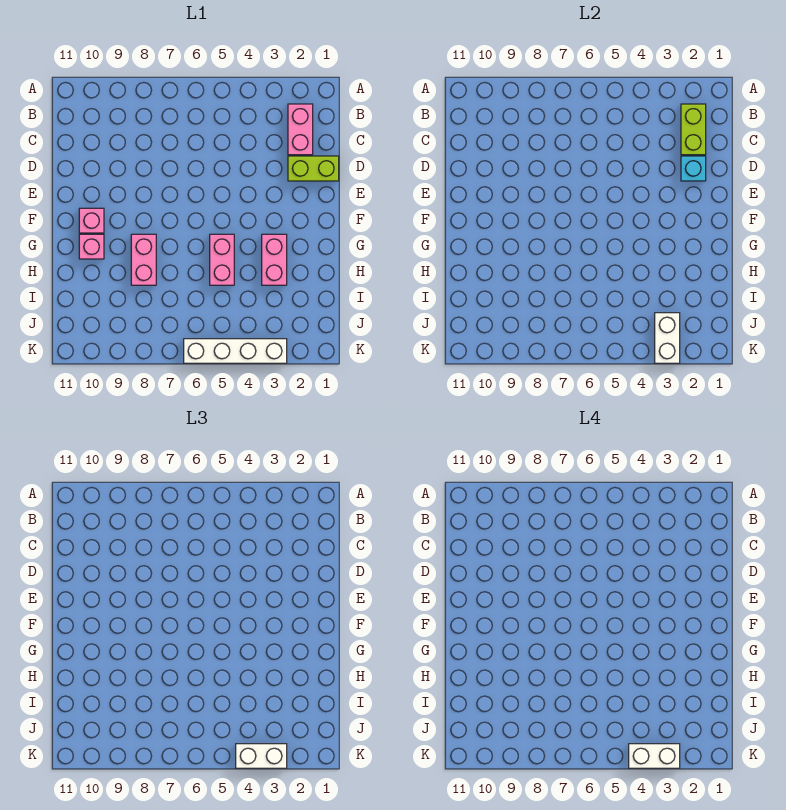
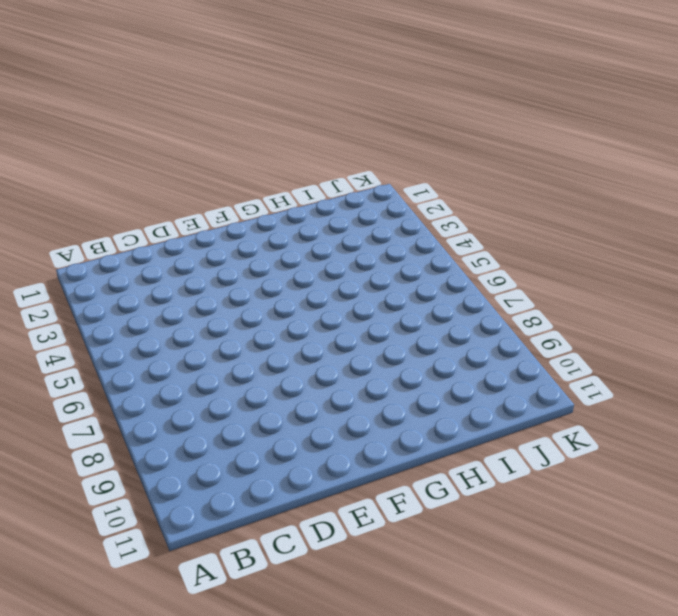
none -> pink 1x2 brick [288,104,313,155]
none -> lime 1x2 brick [288,156,339,181]
none -> pink 1x1 brick [79,208,104,233]

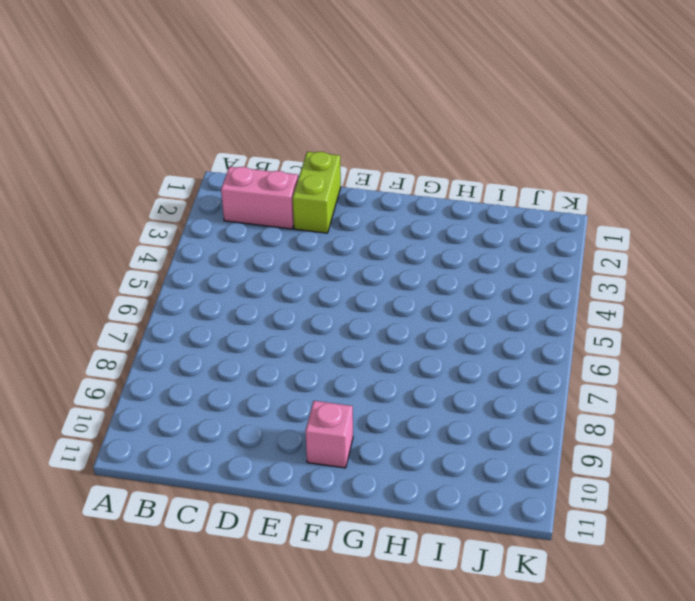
none -> pink 1x2 brick [262,234,287,285]
none -> pink 1x2 brick [210,234,234,285]
none -> pink 1x2 brick [131,234,156,285]

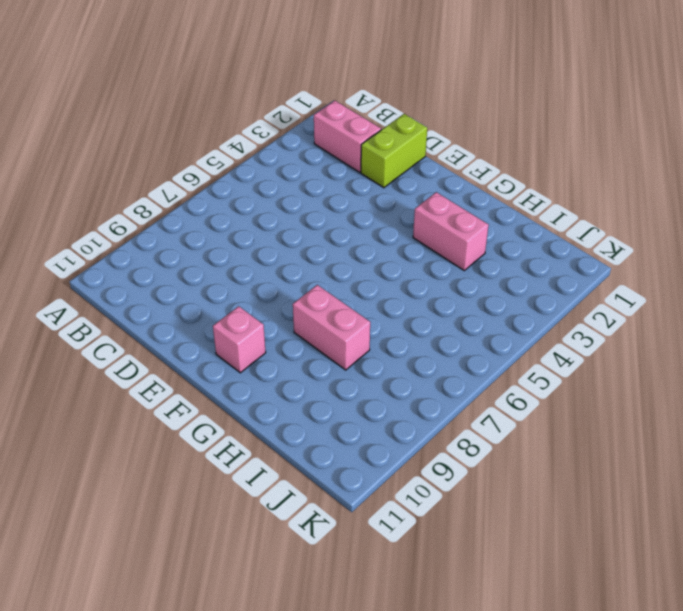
none -> pink 1x2 brick [210,234,234,285]
none -> pink 1x1 brick [79,234,104,259]
none -> white 1x4 brick [184,339,287,363]

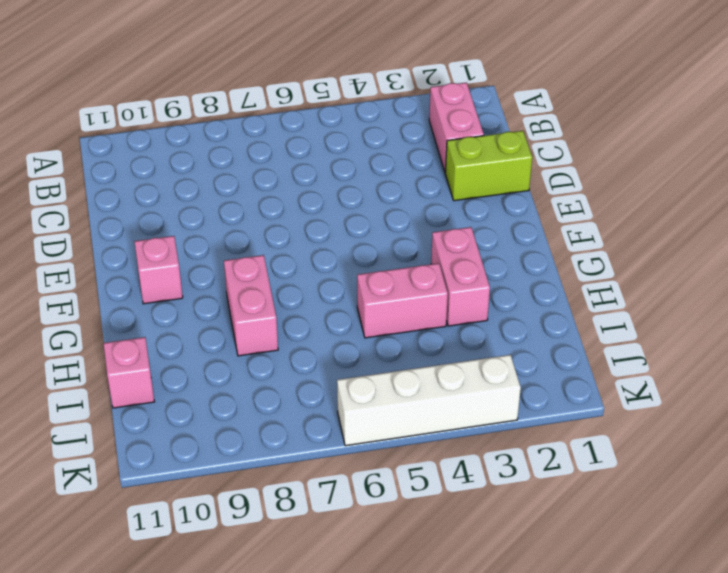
pink 1x2 brick [357,263,448,338] -> pink 1x2 brick turned to [210,234,234,285]
pink 1x1 brick [104,337,154,408] -> pink 1x1 brick moved to [79,234,104,259]
none -> lime 1x2 brick [681,104,706,155]
none -> cyan 1x1 brick [681,156,706,181]
none -> white 1x2 brick [655,313,680,363]

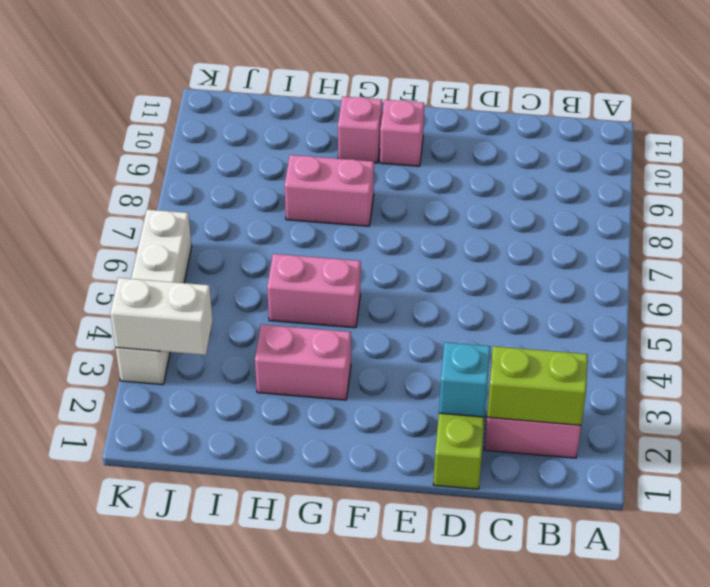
none -> white 1x2 brick [236,744,287,768]
none -> white 1x2 brick [629,744,680,768]

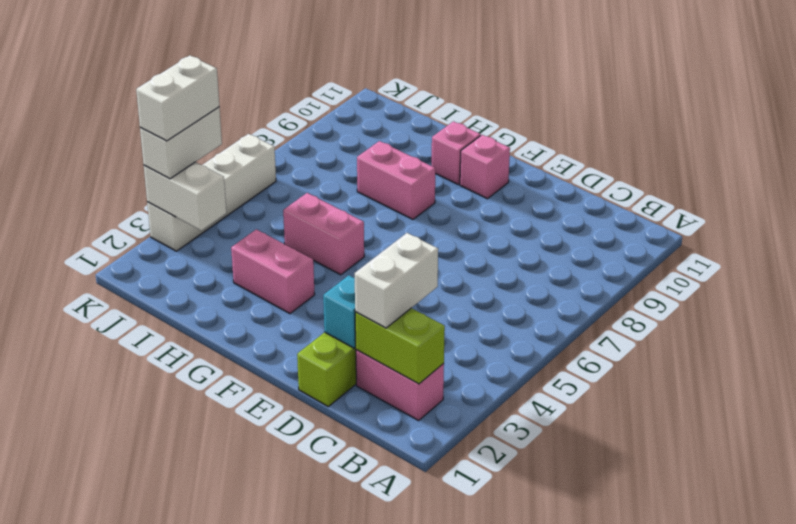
white 1x2 brick [355,233,438,328] -> none

